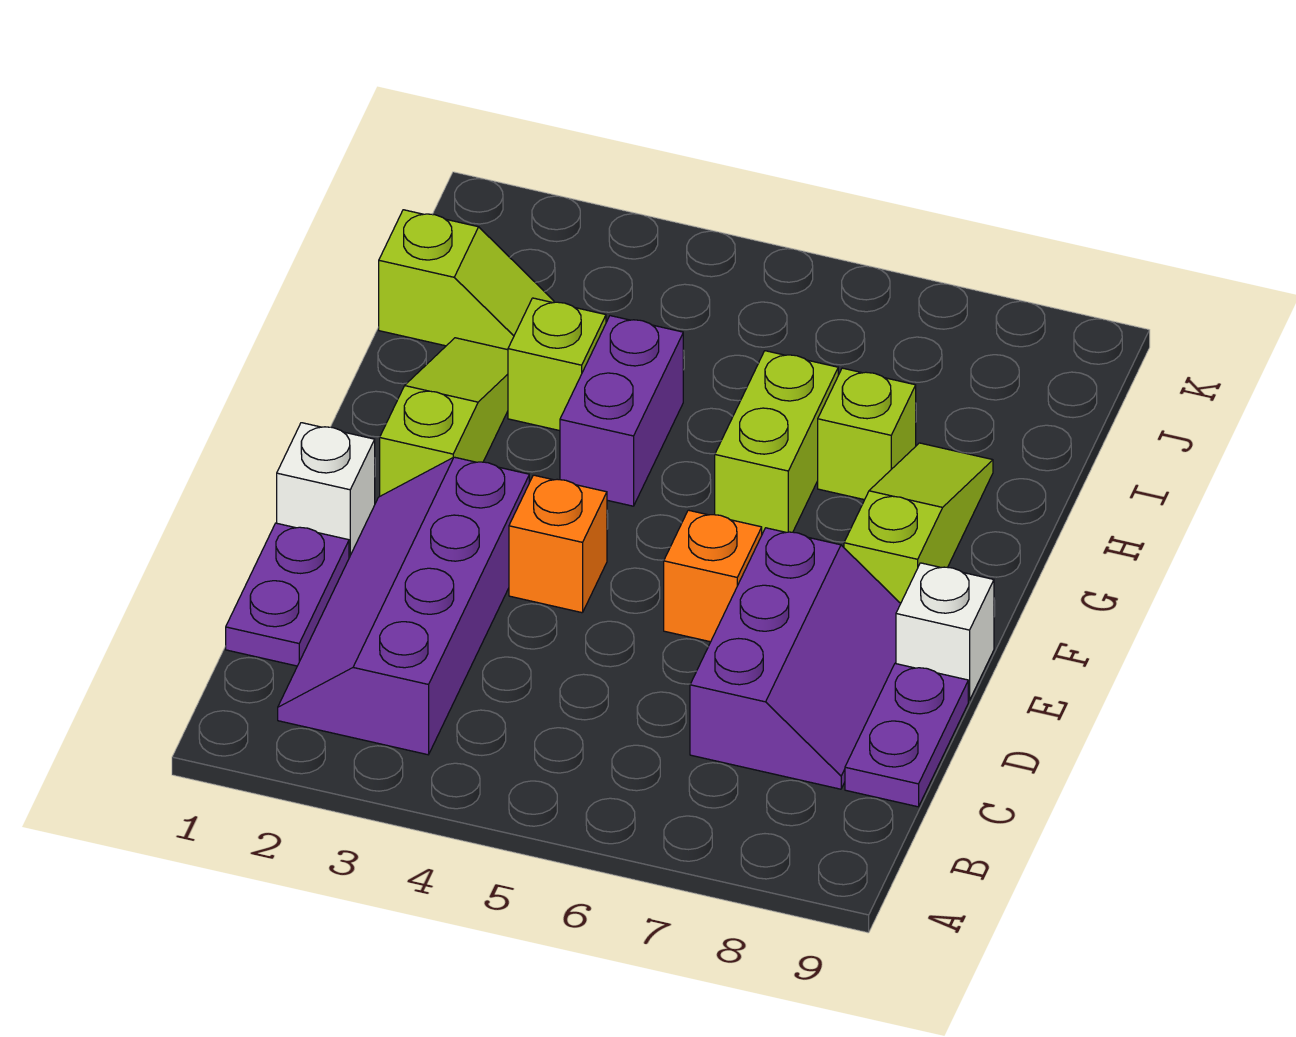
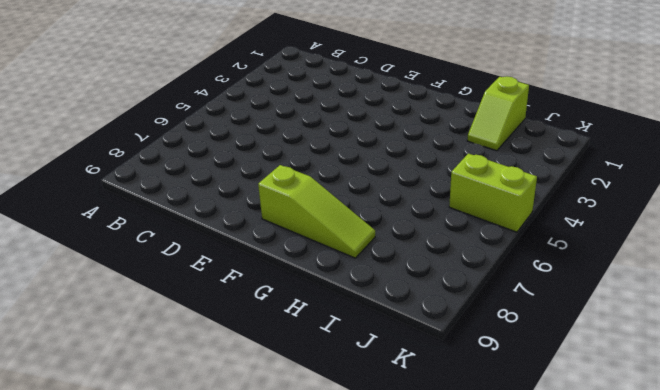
lime 1x2 brick [449,154,537,232] -> lime 1x2 brick moved to [715,351,838,534]
none -> purple 2x4 slope [278,457,529,755]
none -> purple 1x2 plate [226,523,349,666]
none -> purple 2x3 slope [690,528,901,789]

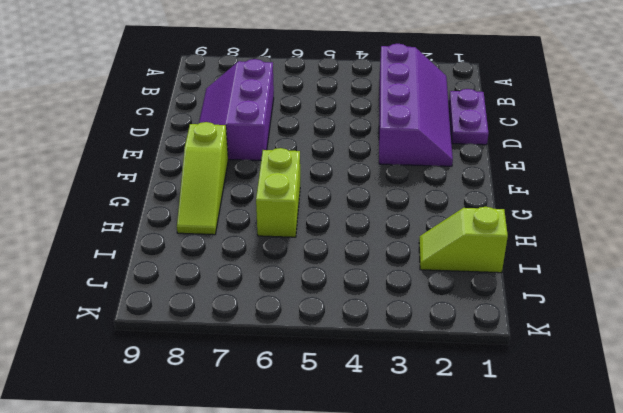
none -> purple 1x2 plate [845,664,968,807]
none -> white 1x1 brick [277,423,375,558]
none -> orange 1x1 brick [509,475,607,613]

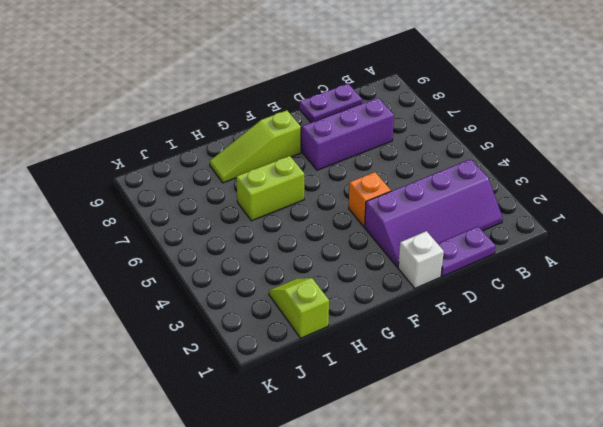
none -> orange 1x1 brick [664,510,762,642]
none -> white 1x1 brick [896,563,994,700]
none -> lime 1x3 slope [380,338,508,496]

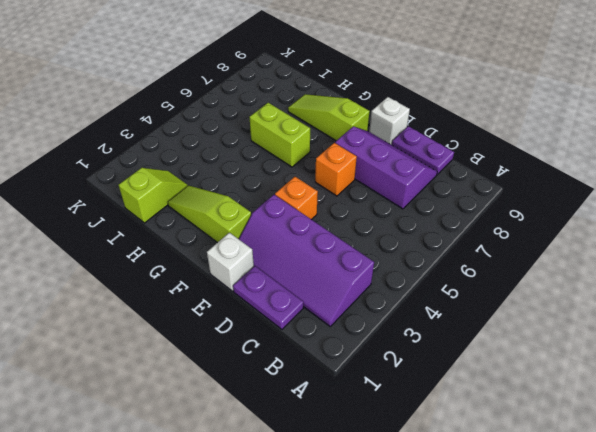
none -> purple 1x2 brick [560,316,683,506]
none -> lime 1x1 brick [508,298,606,431]
none -> lime 1x1 brick [818,368,916,500]

